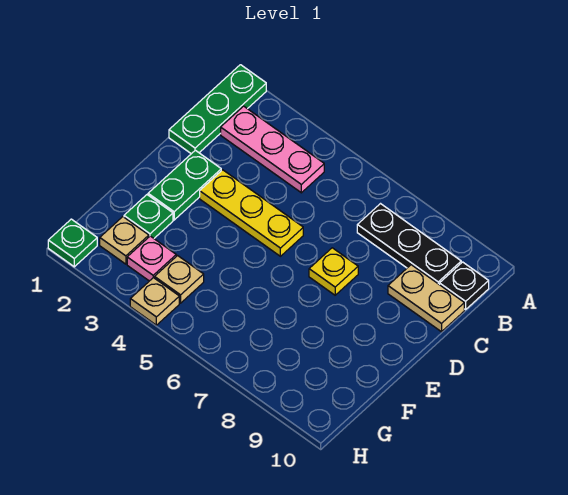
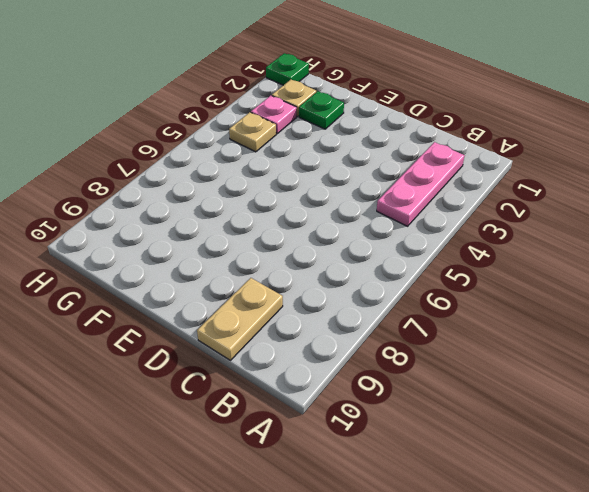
none -> green 1x3 plate [169,65,266,154]
none -> black 1x3 plate [357,204,461,285]
none -> black 1x1 plate [440,262,489,310]

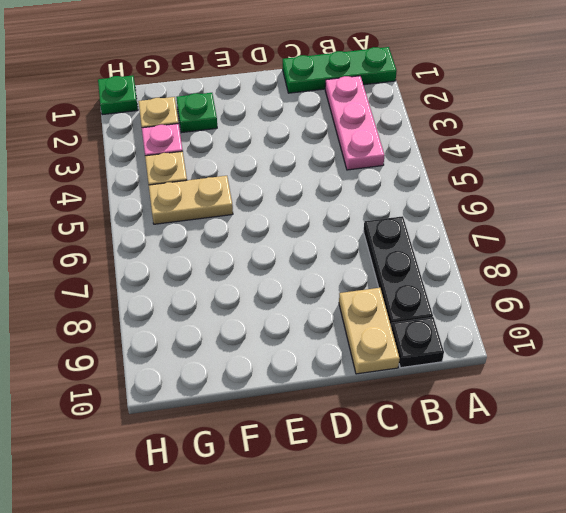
tan 1x2 plate [149,176,233,224] -> none
none -> green 1x2 plate [148,150,221,220]
none -> yellow 1x3 plate [200,170,303,256]
none -> yellow 1x1 plate [309,248,358,295]

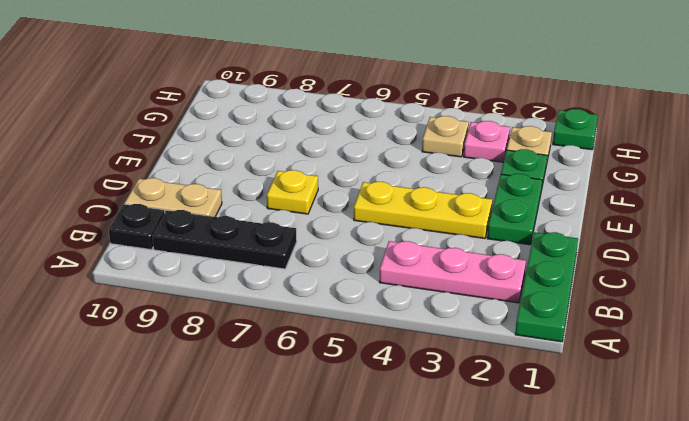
none -> tan 1x1 plate [130,278,179,325]

